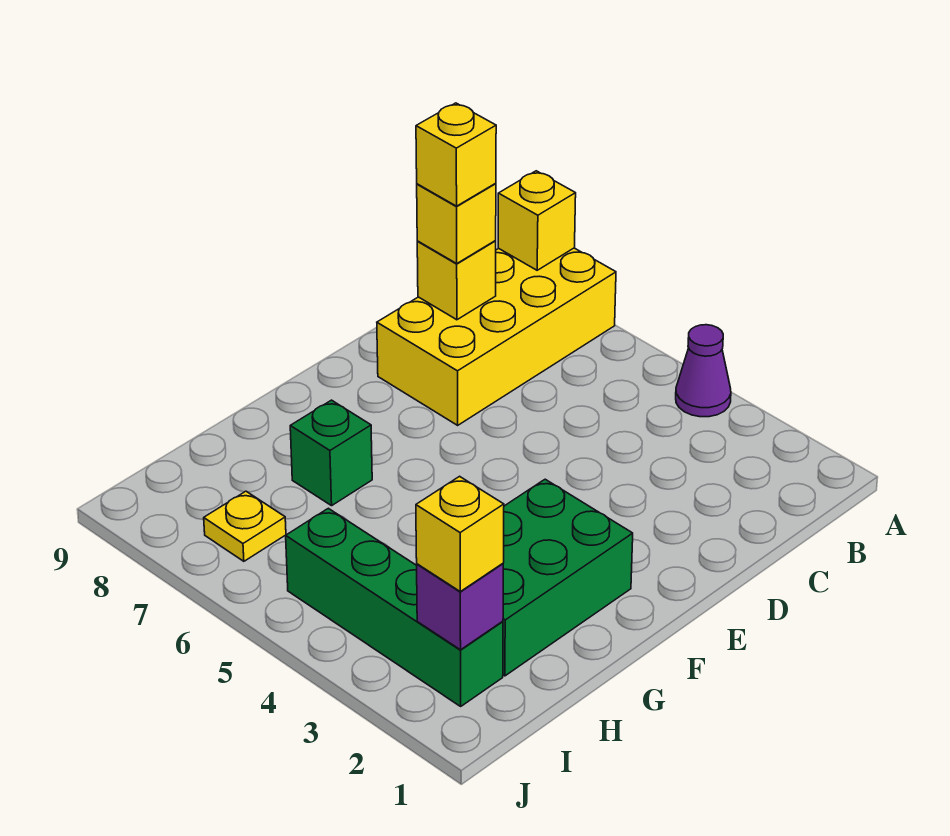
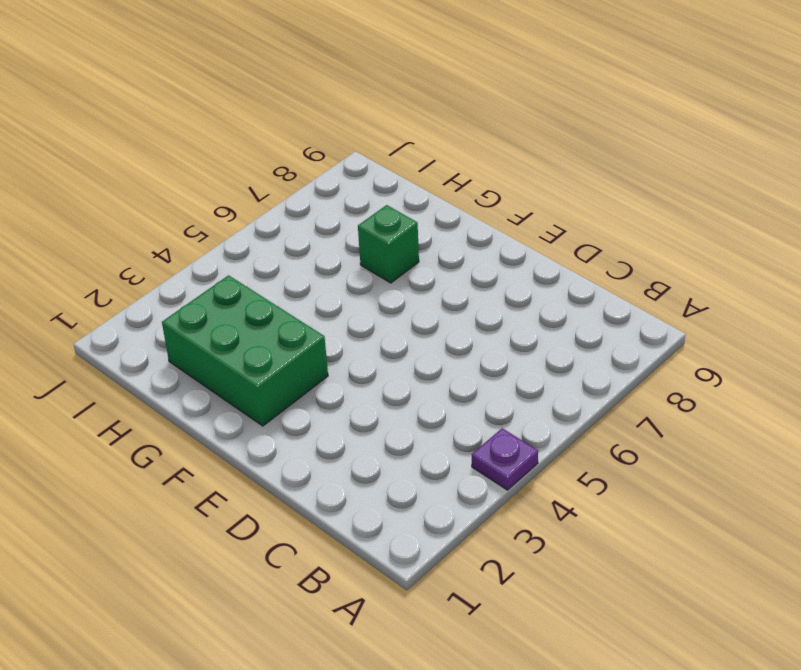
purple 1x1 plate [472,428,538,490] -> purple 1x1 cone [676,325,731,417]
none -> yellow 2x4 brick [377,248,616,425]
none -> green 1x4 brick [286,508,503,706]
none -> yellow 1x1 plate [204,491,286,561]

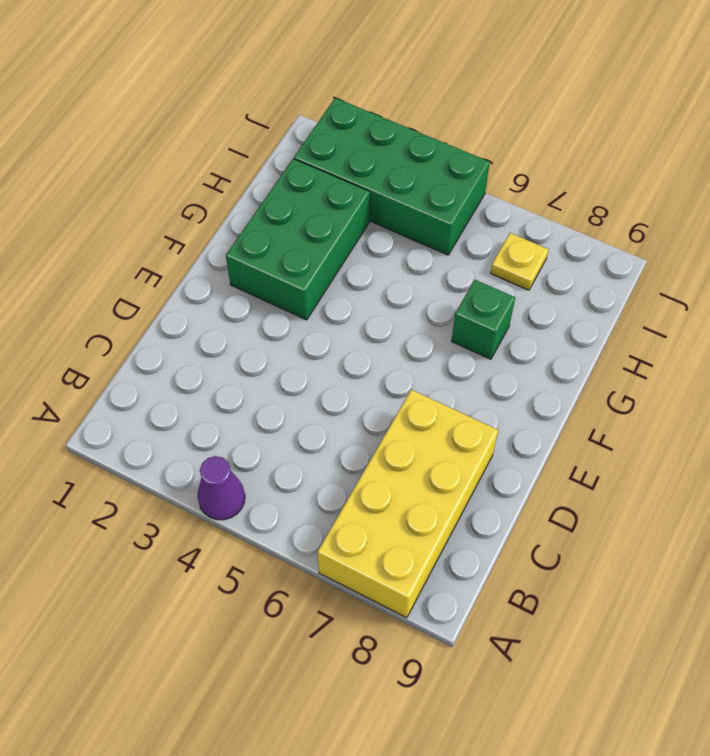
green 2x4 brick [294,98,490,255] -> green 1x4 brick [286,508,503,706]
none -> yellow 1x1 brick [498,171,576,270]
none -> yellow 1x1 brick [417,241,496,320]
none -> purple 1x1 brick [417,564,503,650]

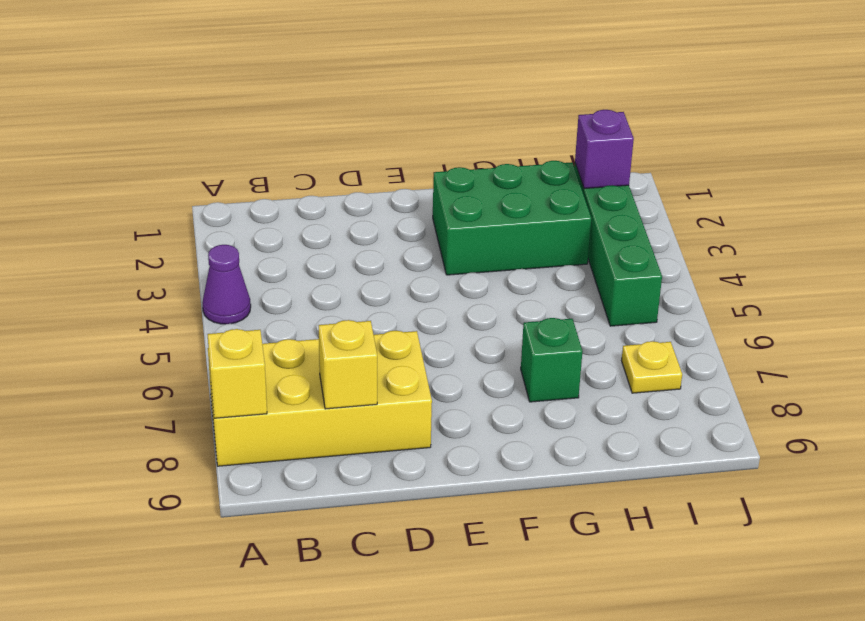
none -> yellow 1x1 brick [417,183,496,263]
none -> yellow 1x1 brick [416,476,504,591]
none -> yellow 1x1 brick [416,103,496,206]

